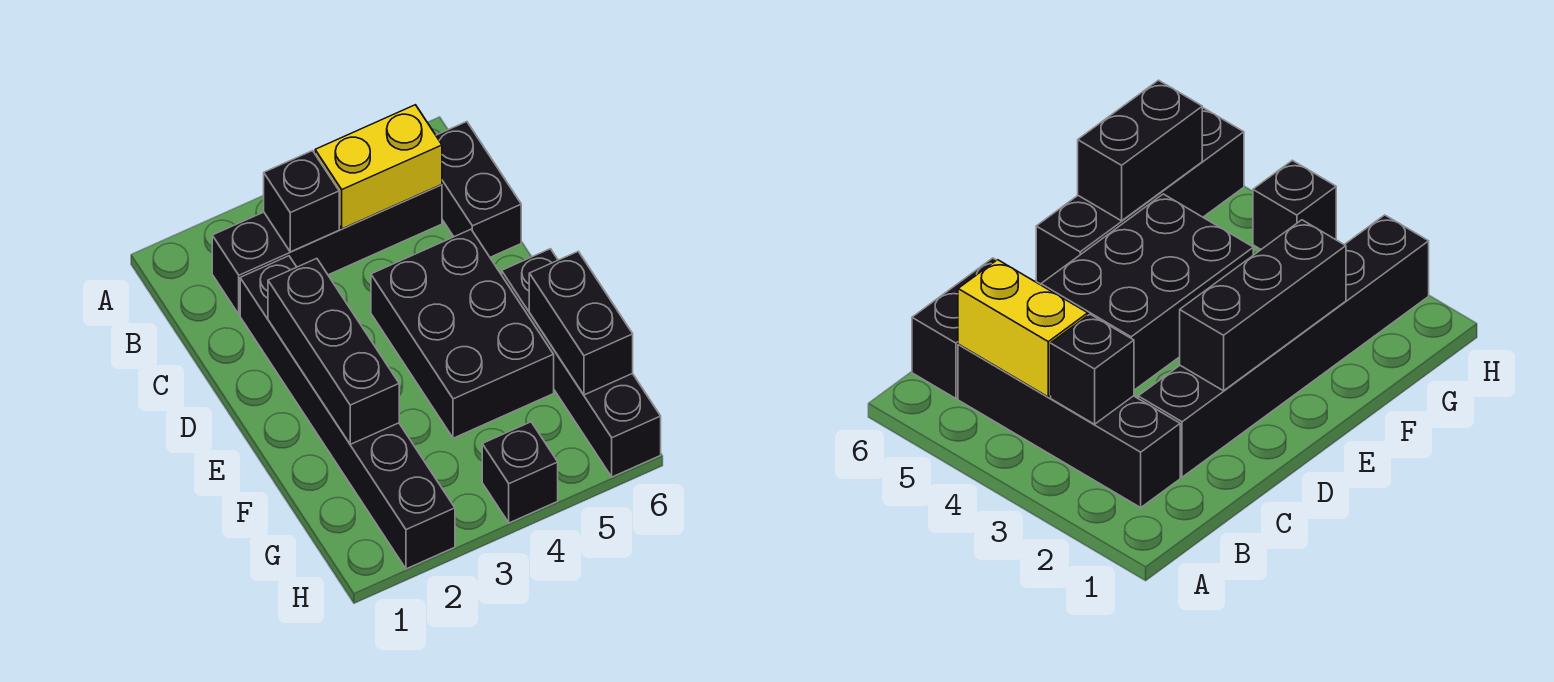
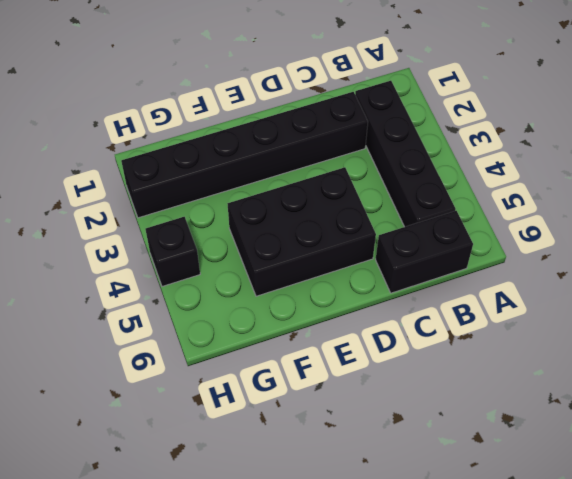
none -> black 1x4 brick [502,249,661,477]
none -> black 1x1 brick [264,151,339,252]

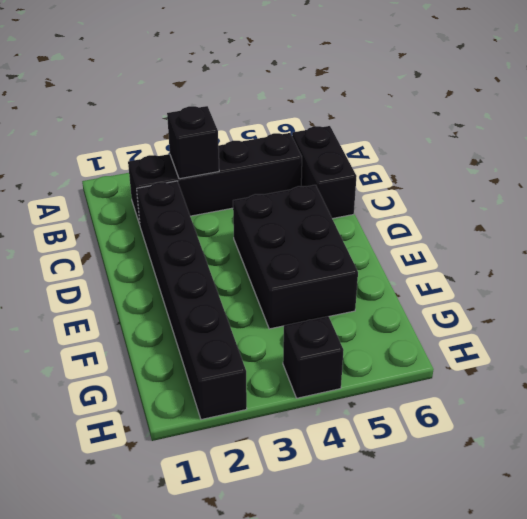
none -> black 1x4 brick [502,249,661,477]
none -> yellow 1x2 brick [315,105,442,229]

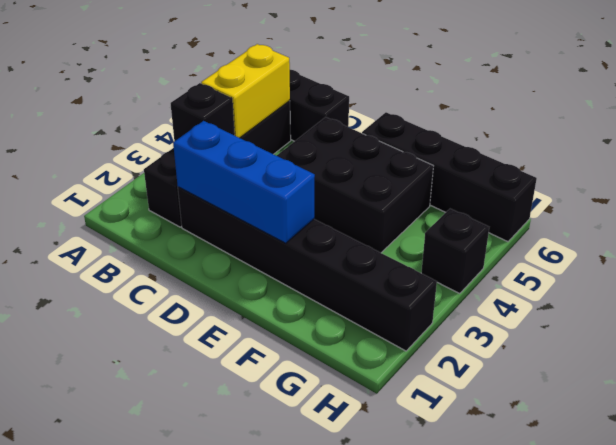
blue 1x3 brick [173,121,315,243] -> black 1x3 brick [268,258,399,444]
none -> black 1x2 brick [529,251,633,395]

